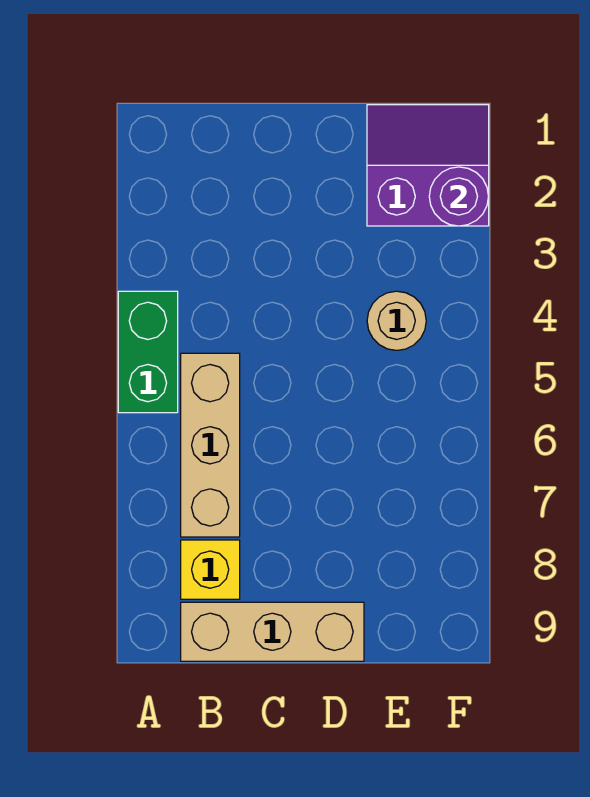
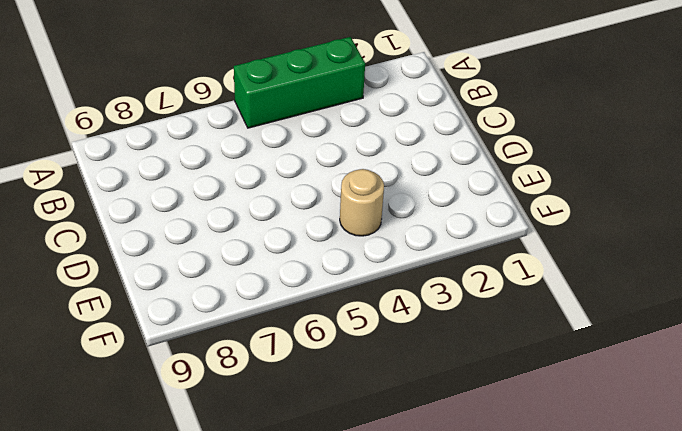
green 1x3 brick [234,37,365,128] -> green 1x2 brick [118,291,178,413]
none -> tan 1x3 brick [181,353,240,537]
none -> yellow 1x1 brick [181,540,240,599]

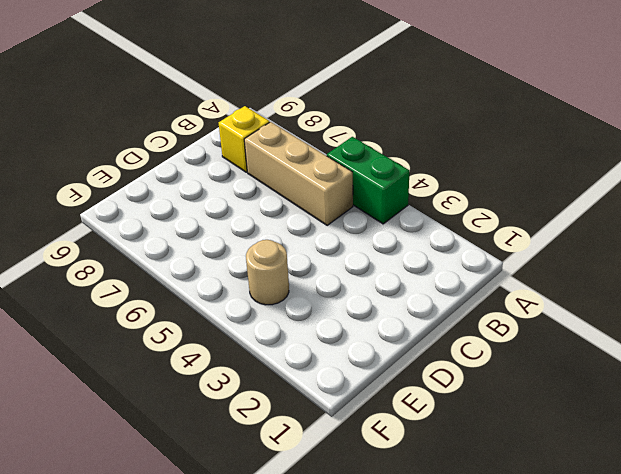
none -> tan 1x3 brick [181,602,364,661]
none -> purple 2x2 slope [367,105,489,226]

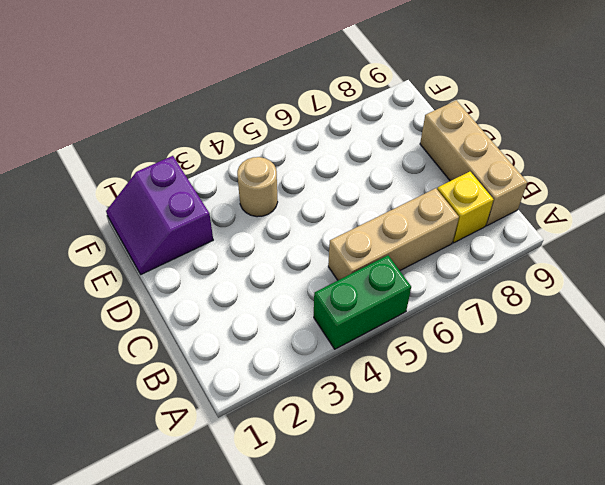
none -> purple 1x1 round brick [429,167,489,226]

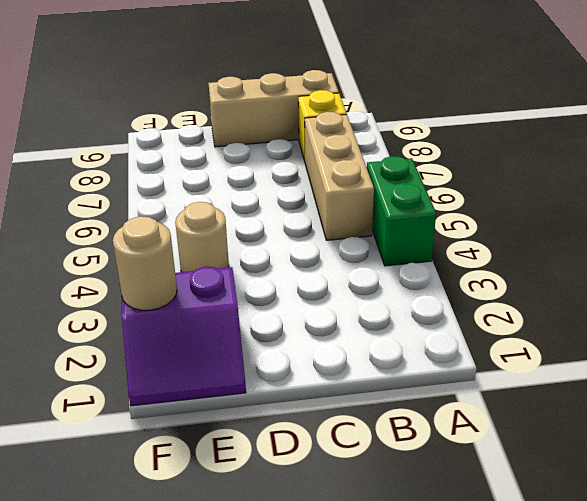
tan 1x1 round brick [113,216,177,310] -> purple 1x1 round brick [429,167,489,226]

